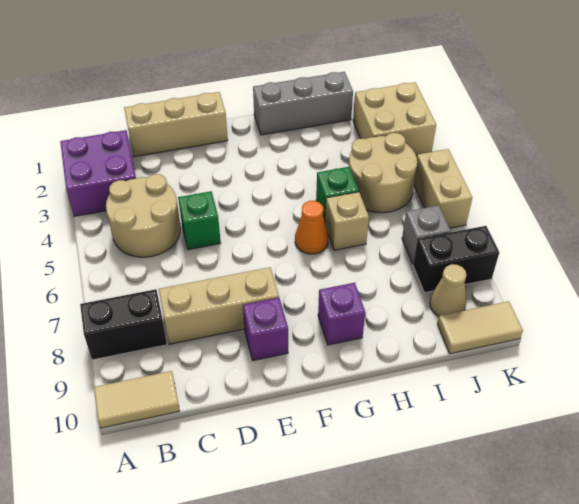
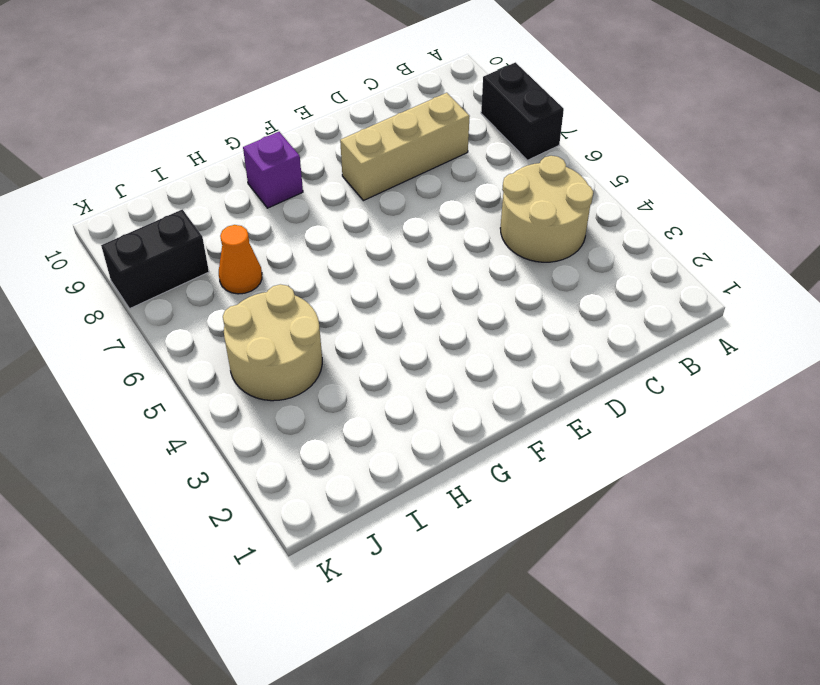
black 1x2 brick [481,62,564,160] -> black 1x2 brick turned to [80,289,167,360]
orange 1x1 cone [219,225,262,294] -> orange 1x1 cone moved to [295,201,328,254]
none -> purple 2x2 brick [60,130,136,216]
none -> tan 1x2 tile [94,371,180,428]
none -> tan 1x3 brick [124,92,228,157]

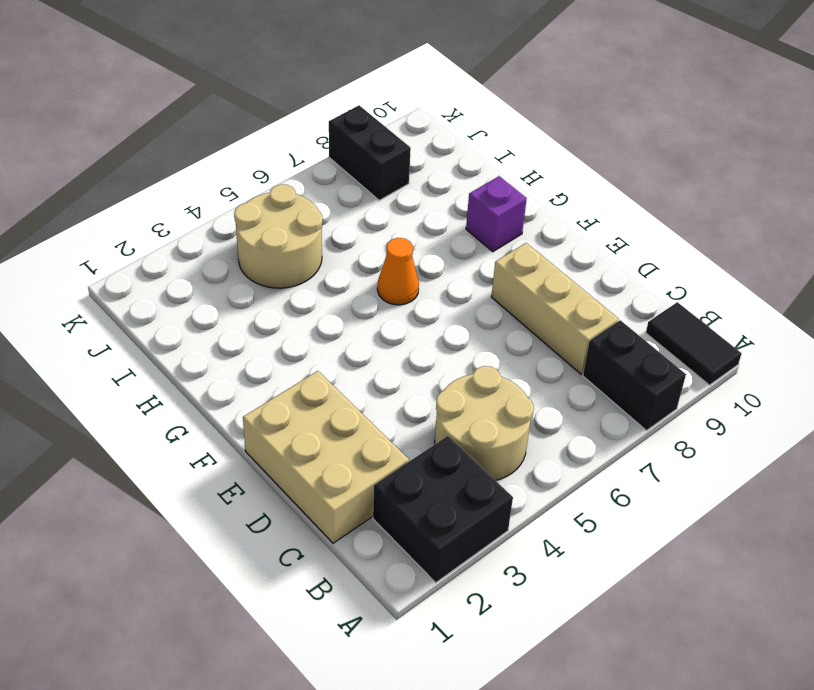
black 2x2 brick [373,436,513,583] -> purple 2x2 brick [60,130,136,216]
black 1x2 tile [646,302,742,385] -> tan 1x2 tile [94,371,180,428]
tan 2x3 brick [243,371,409,543] -> tan 1x3 brick [124,92,228,157]
none -> green 1x1 brick [178,191,221,250]
none -> purple 1x1 brick [243,298,288,361]
none -> grey 1x3 brick [253,72,353,135]

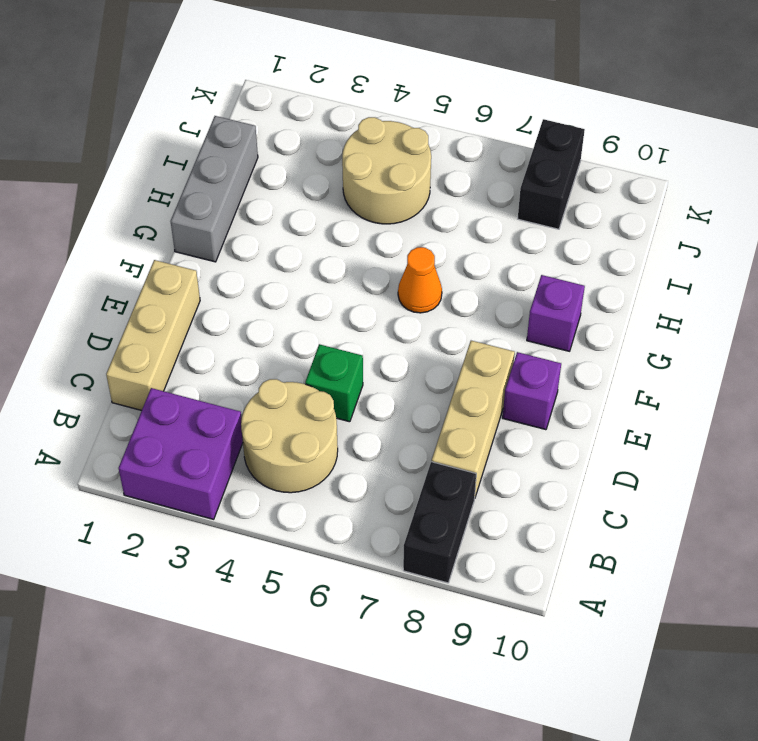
none -> tan 1x2 tile [94,371,180,428]
none -> green 1x1 brick [316,167,359,221]
none -> tan 1x1 brick [325,192,369,250]

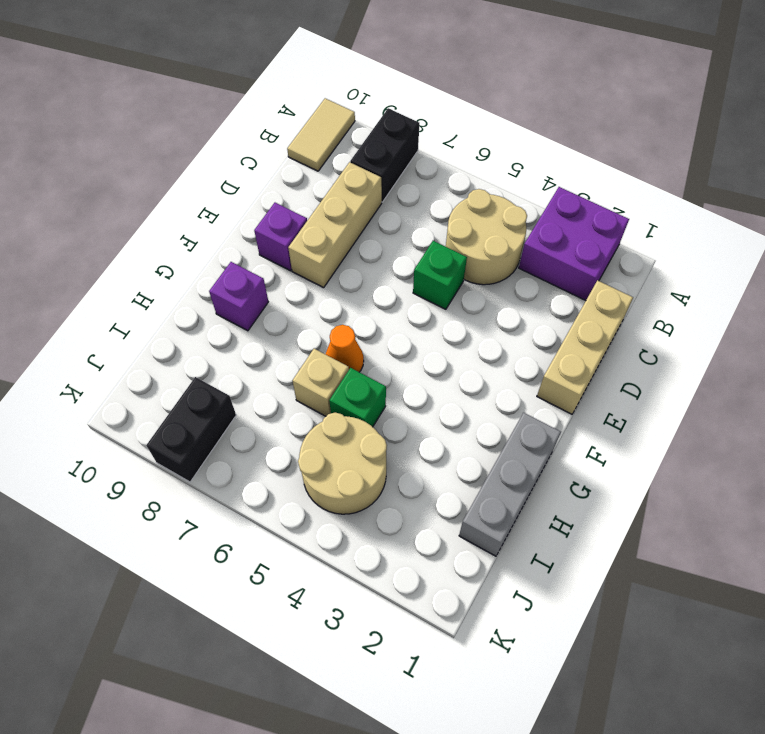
none -> tan 2x2 brick [353,82,436,155]
none -> grey 1x1 brick [402,205,451,264]
none -> tan 1x1 cone [430,264,466,316]

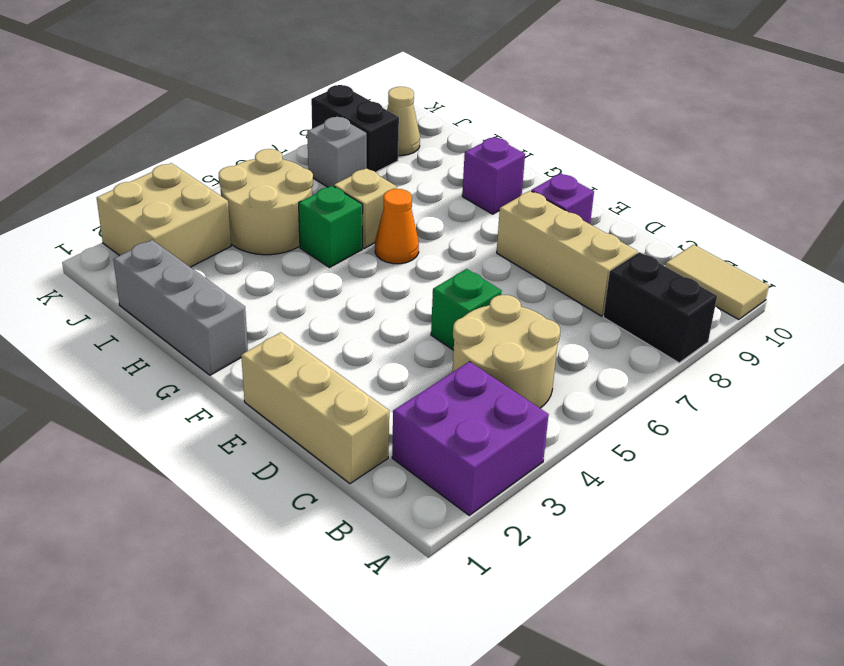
none -> tan 1x2 tile [437,301,523,354]
none -> tan 1x2 brick [414,149,472,228]

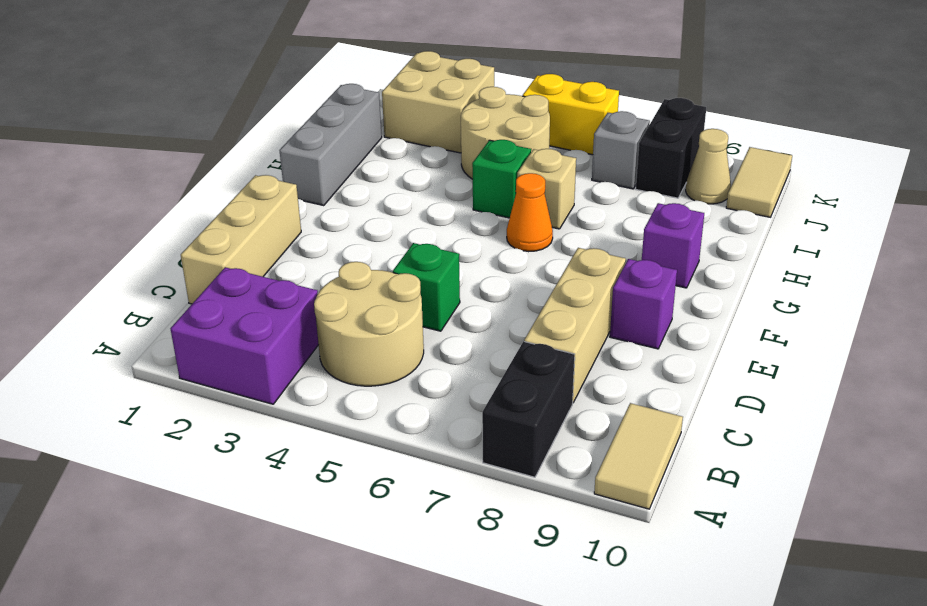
yellow 1x2 brick [523,74,619,155] -> tan 1x2 brick [414,149,472,228]

